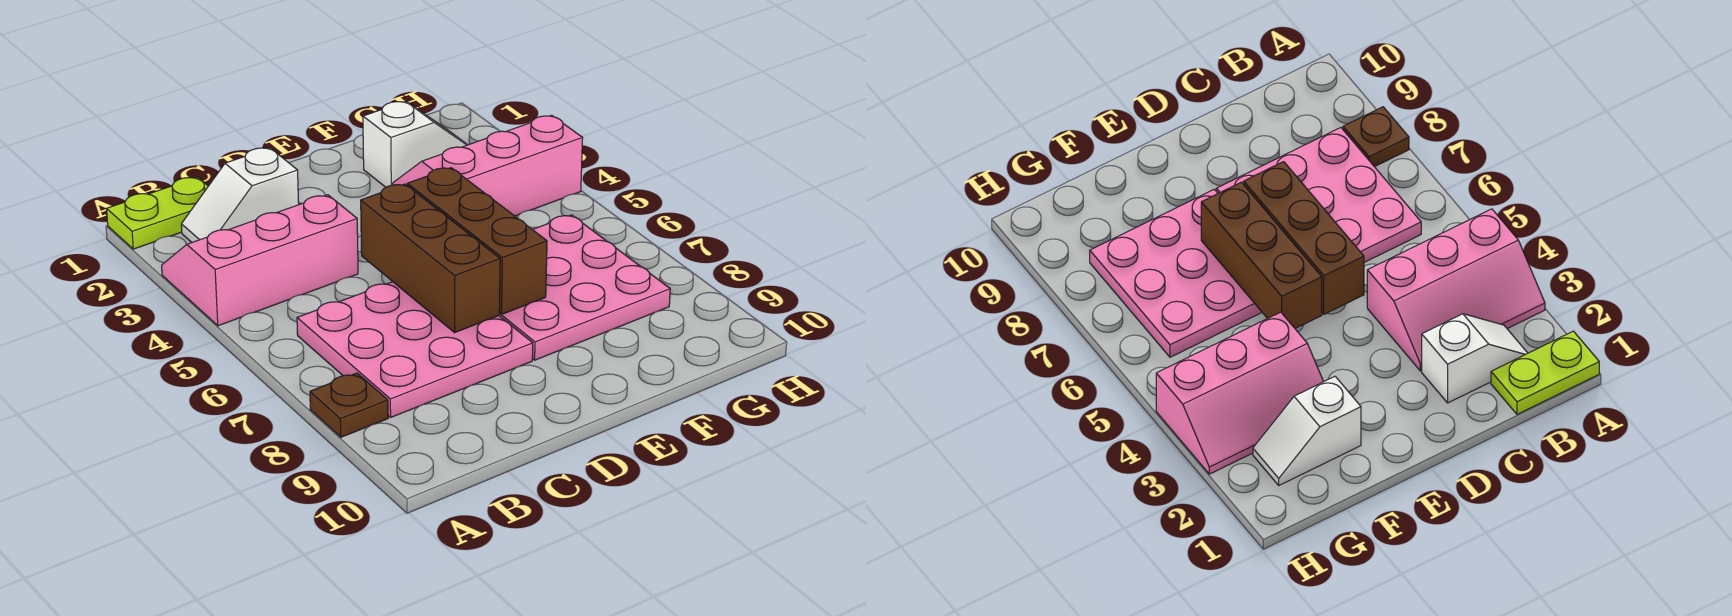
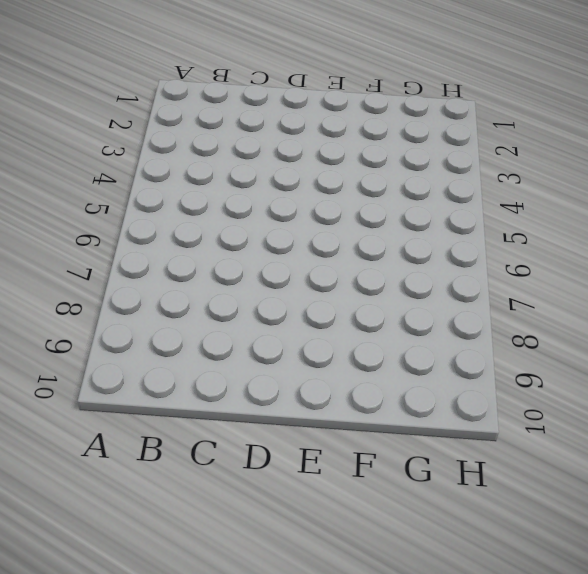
none -> lime 1x2 plate [107,177,208,249]
none -> pink 2x3 slope [162,195,358,326]

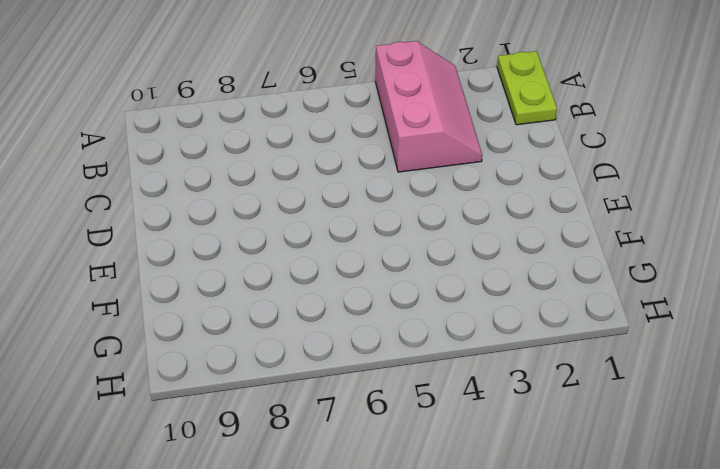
none -> brown 1x1 plate [310,373,388,437]
none -> white 1x2 slope [181,148,299,242]

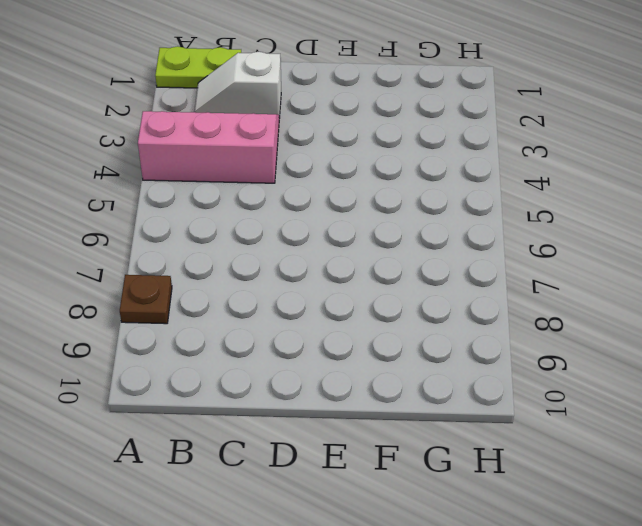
none -> pink 3x3 plate [297,282,533,417]
none -> pink 3x3 plate [499,215,670,360]

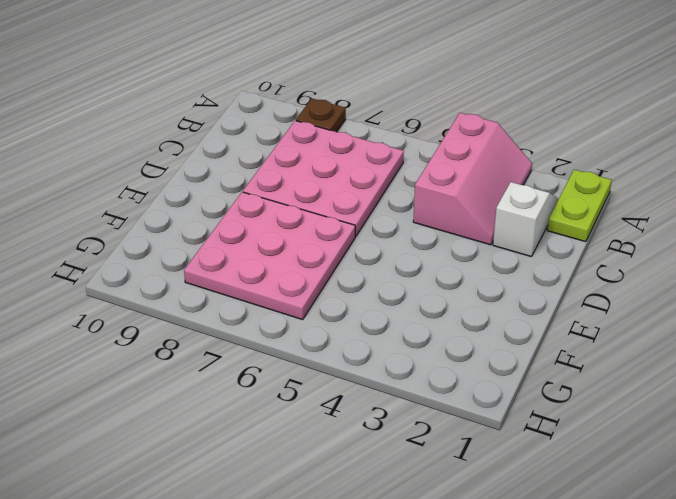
none -> white 1x2 slope [363,101,467,187]
none -> pink 2x3 slope [393,115,583,216]

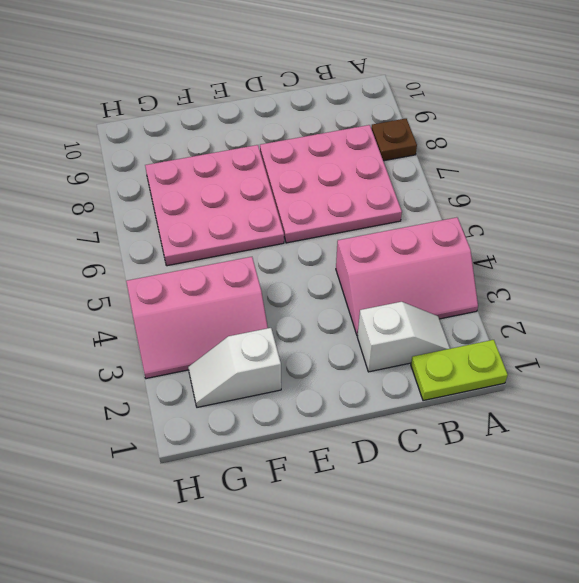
none -> brown 1x3 brick [361,184,500,332]
none -> brown 1x3 brick [407,168,547,314]

